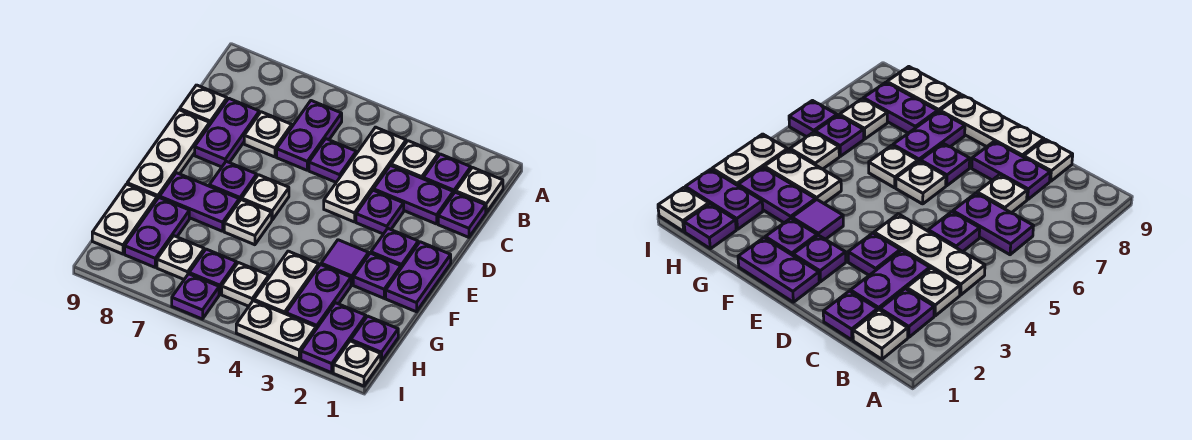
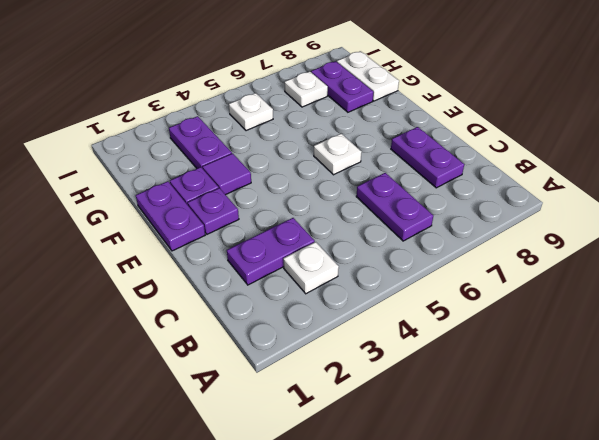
none -> white 1x1 plate [456,168,503,212]
none -> purple 1x1 plate [423,154,471,194]
none -> white 1x3 plate [324,127,406,222]
none -> purple 1x1 plate [438,192,486,237]

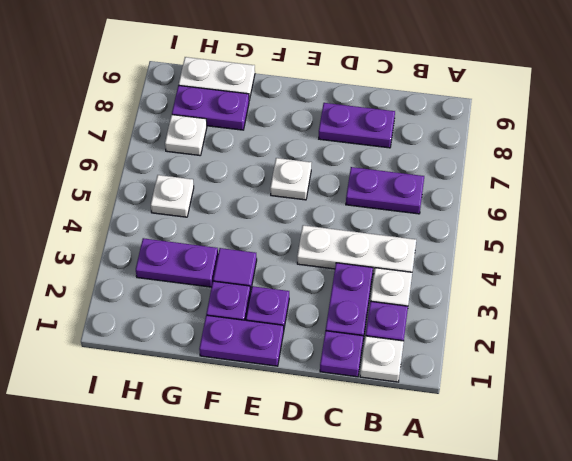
none -> purple 1x1 plate [309,139,356,182]
none -> white 1x1 plate [244,112,292,157]
none -> white 1x1 plate [180,85,227,124]
none -> purple 1x1 plate [356,190,404,234]

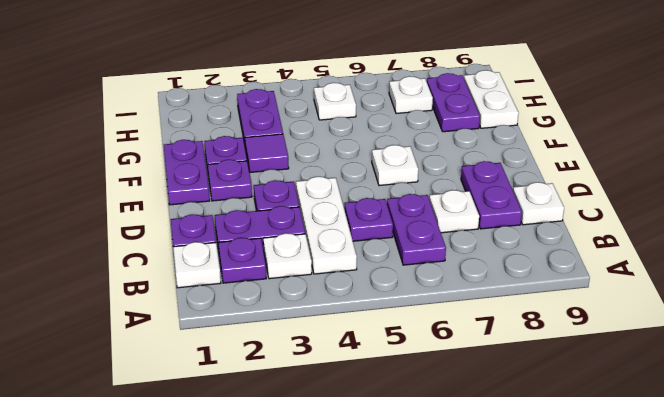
none -> white 1x3 plate [127,110,210,199]
none -> purple 1x1 plate [209,161,257,201]
none -> white 1x1 plate [224,200,272,245]
none -> purple 1x2 plate [160,173,239,231]

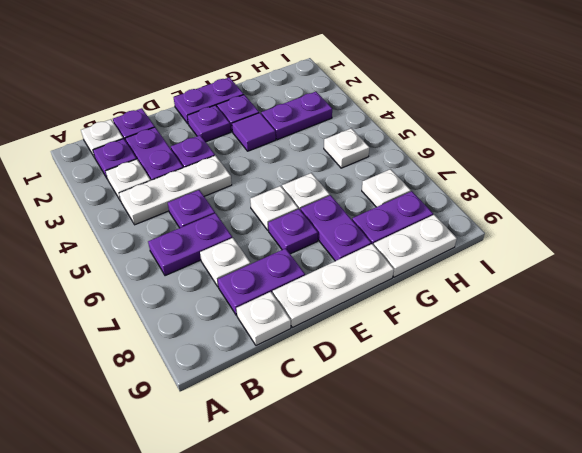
none -> white 1x2 plate [254,251,319,314]
none -> purple 1x1 plate [351,316,398,361]
none -> purple 1x2 plate [301,303,366,373]
none -> purple 1x1 plate [189,249,237,294]

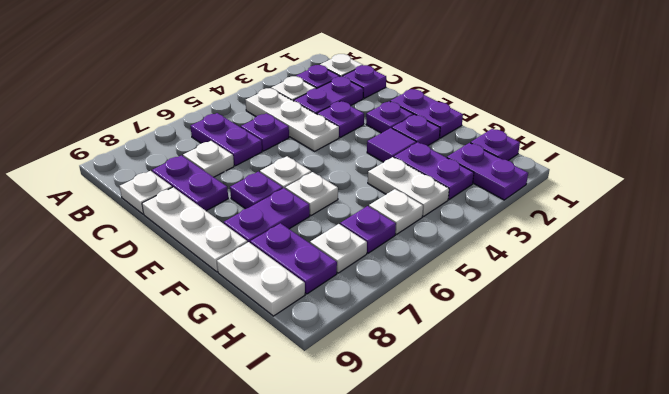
none -> white 1x1 plate [333,341,381,386]
none -> white 1x2 plate [236,301,316,359]
none -> purple 1x1 plate [172,274,219,319]

